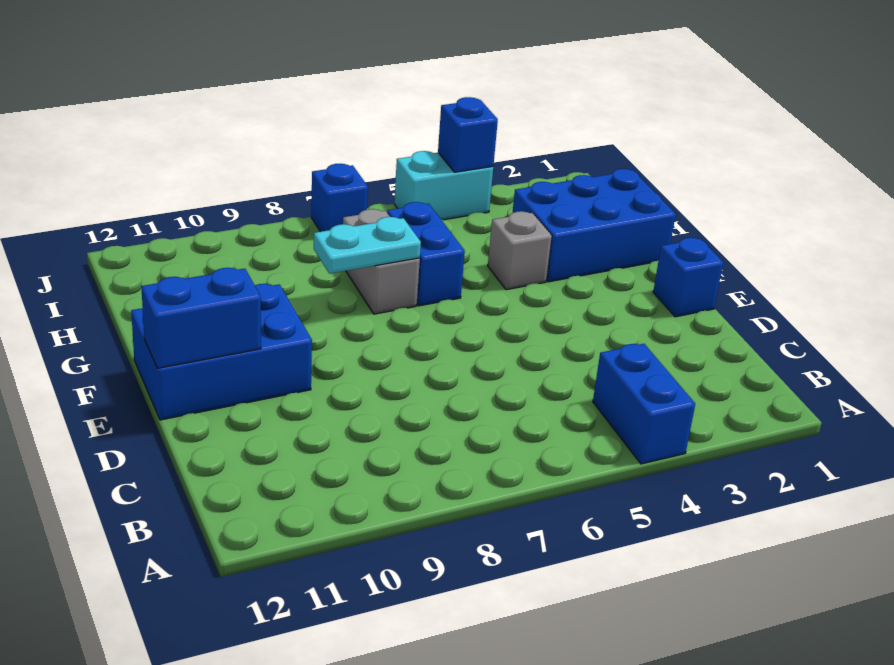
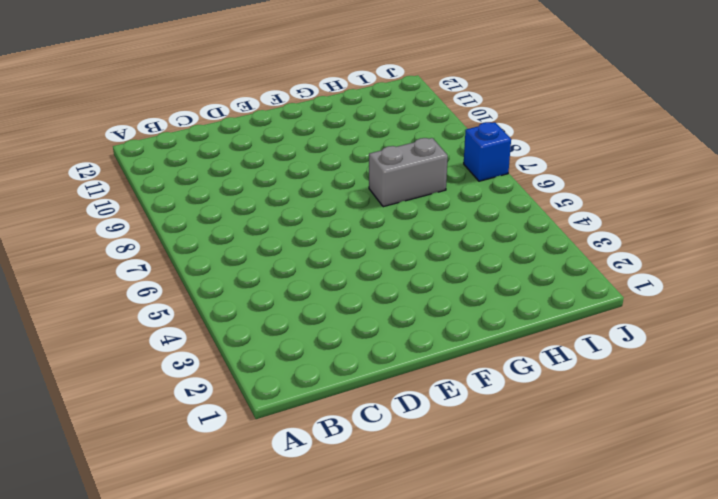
none -> blue 1x2 brick [593,344,695,464]
none -> blue 1x1 brick [653,238,723,317]
none -> blue 2x3 brick [131,284,312,420]

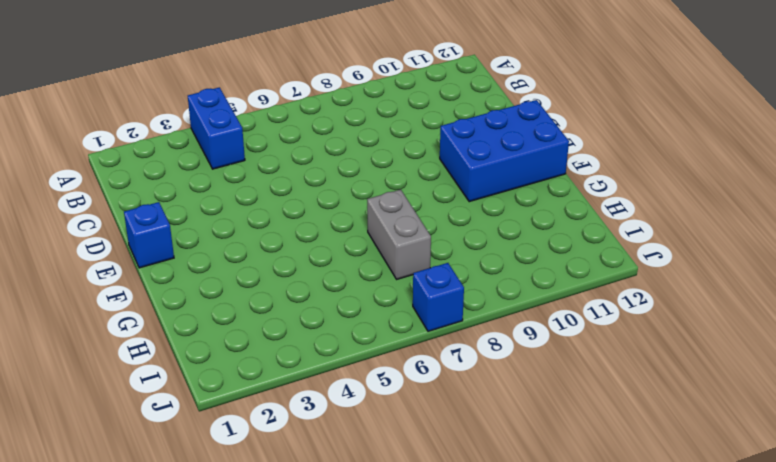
none -> blue 2x3 brick [513,169,676,282]
none -> grey 1x1 brick [488,211,552,290]
none -> blue 1x2 brick [387,202,465,306]

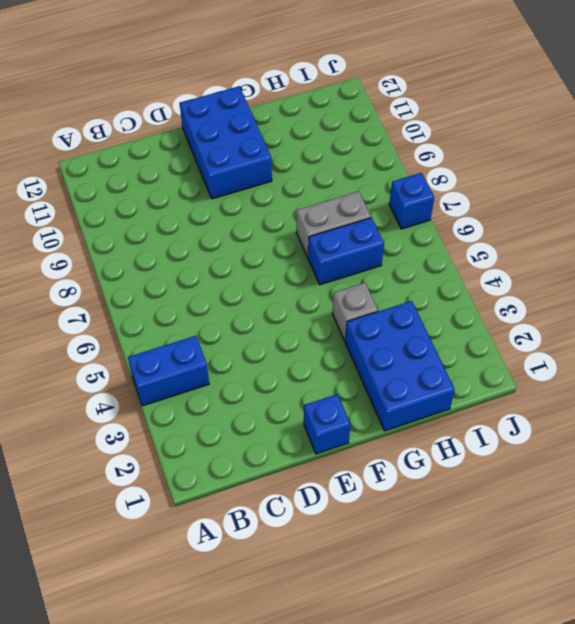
none -> cyan 1x2 brick [394,151,493,220]
none -> blue 1x2 brick [141,268,261,368]
none -> cyan 1x2 plate [314,217,421,274]

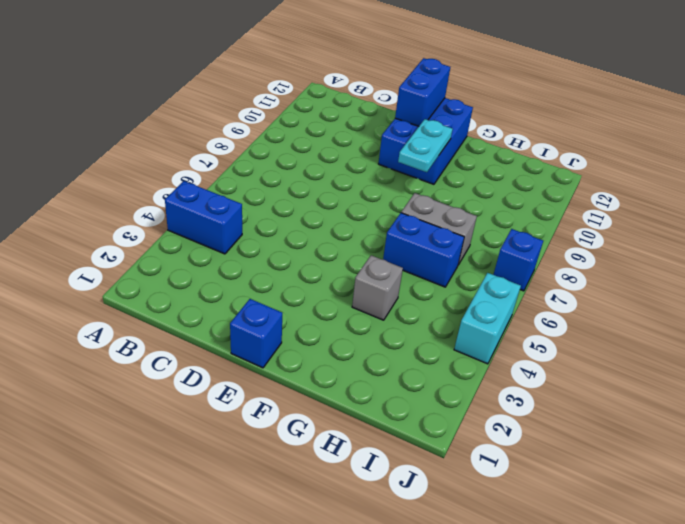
cyan 1x2 plate [398,119,453,172] -> cyan 1x2 plate moved to [314,217,421,274]
none -> blue 2x3 brick [513,169,676,282]
none -> blue 1x1 brick [438,97,498,172]

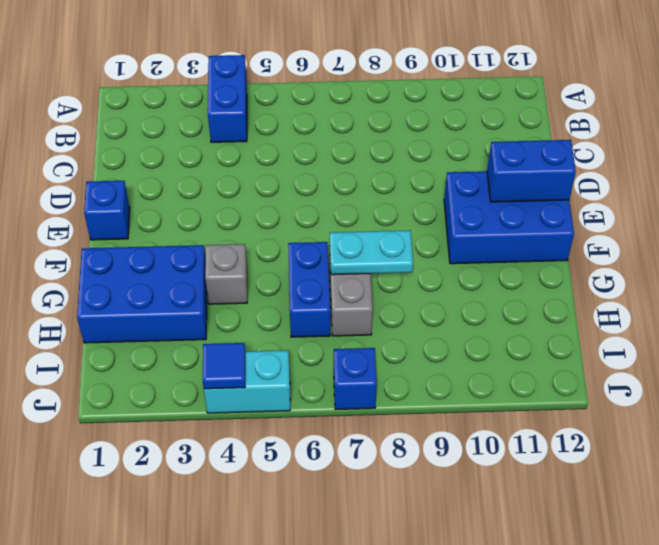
blue 1x1 tile [203,343,245,389] -> blue 1x1 brick [438,97,498,172]

